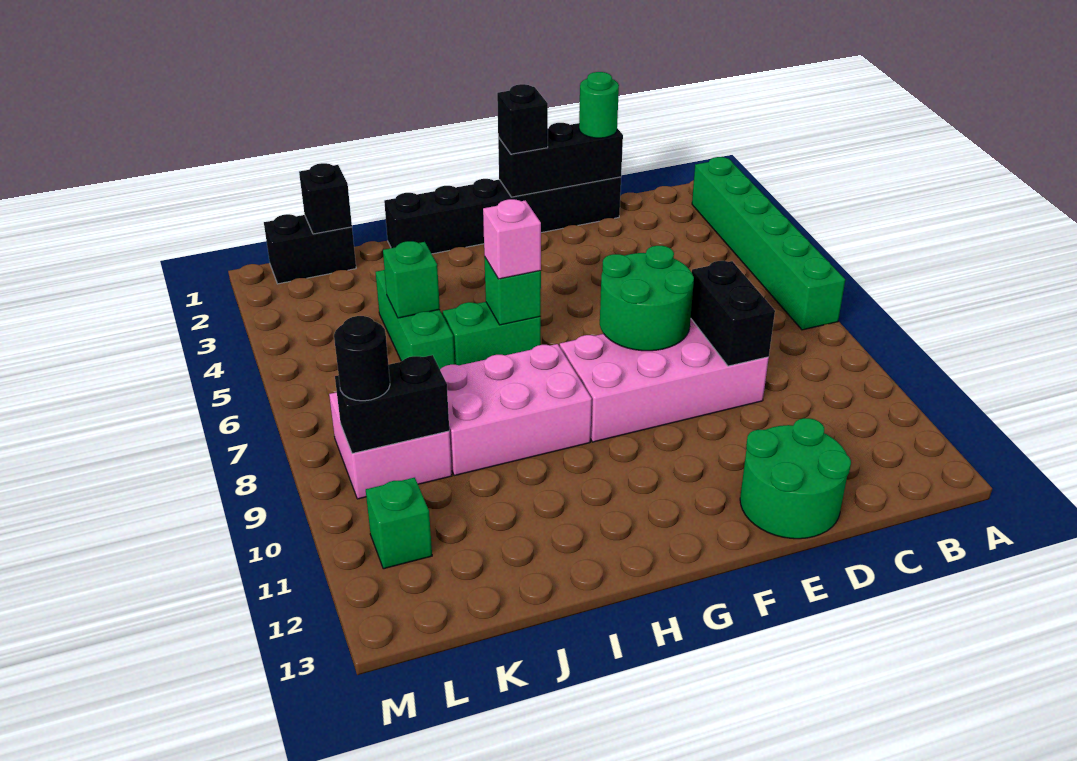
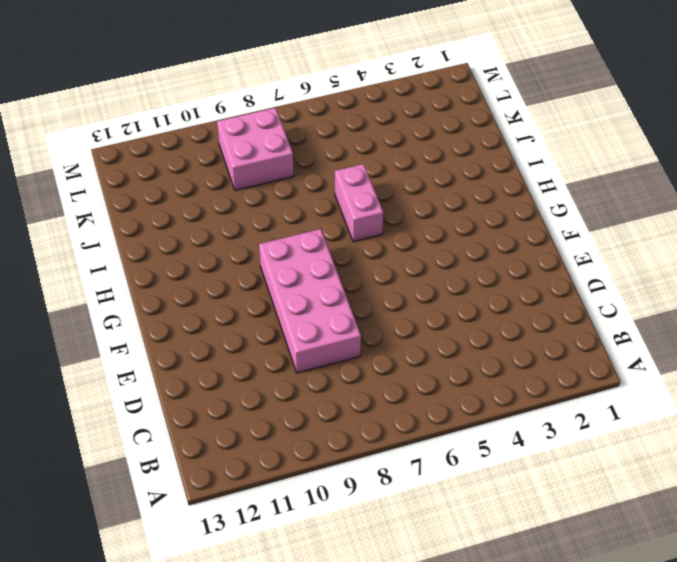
pink 1x2 brick [335,164,383,242] -> green 1x2 brick [443,302,541,365]
none -> green 1x6 brick [692,157,845,330]
none -> black 1x6 brick [384,177,621,254]
none -> green 2x2 round brick [740,418,851,539]

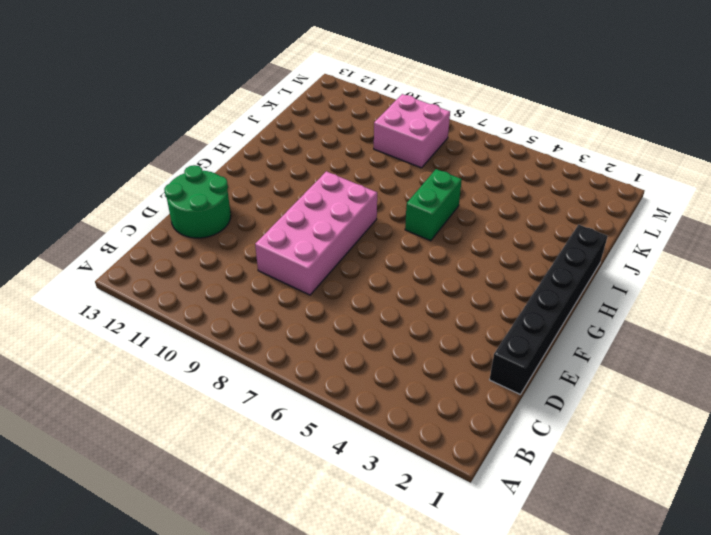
none -> green 1x6 brick [692,157,845,330]
none -> pink 2x3 brick [440,344,592,476]
none -> green 1x3 brick [376,270,455,369]

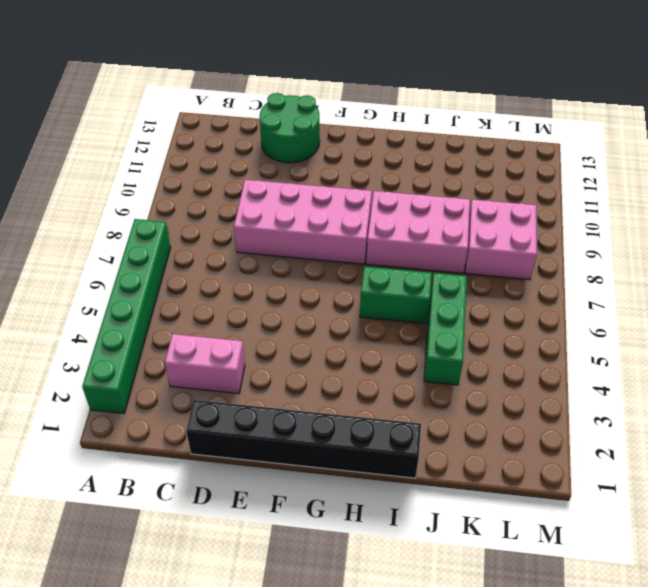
pink 1x2 brick [165,334,245,394] -> none
none -> black 1x2 brick [264,214,356,284]
none -> green 1x1 brick [366,478,432,569]
none -> black 1x3 brick [498,123,623,197]

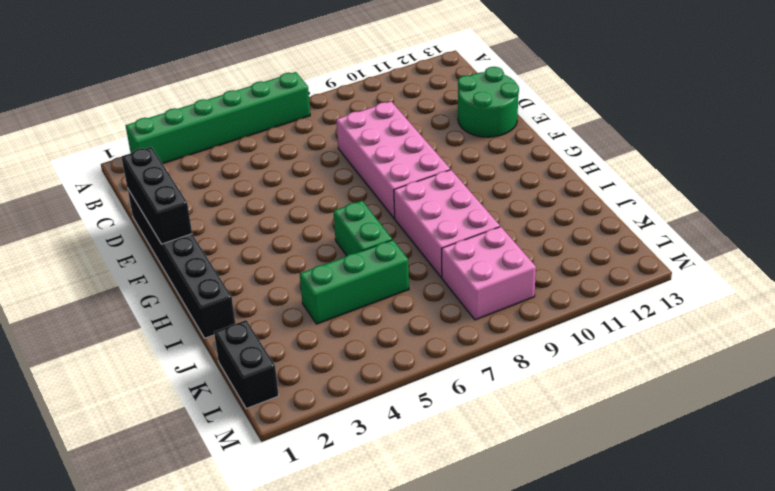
none -> green 1x1 brick [366,478,432,569]
none -> black 1x2 brick [691,261,775,366]
none -> green 2x2 round brick [600,246,694,351]

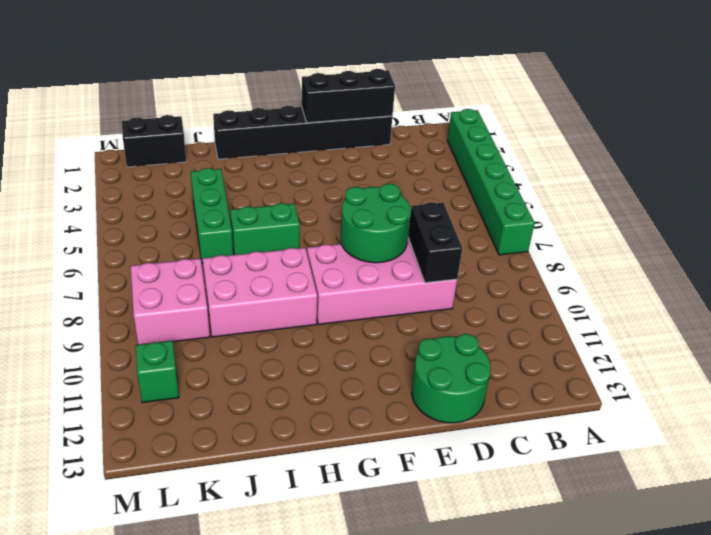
none -> green 1x1 brick [484,257,541,325]
none -> green 1x1 brick [383,241,440,318]
none -> black 1x1 brick [299,163,352,234]

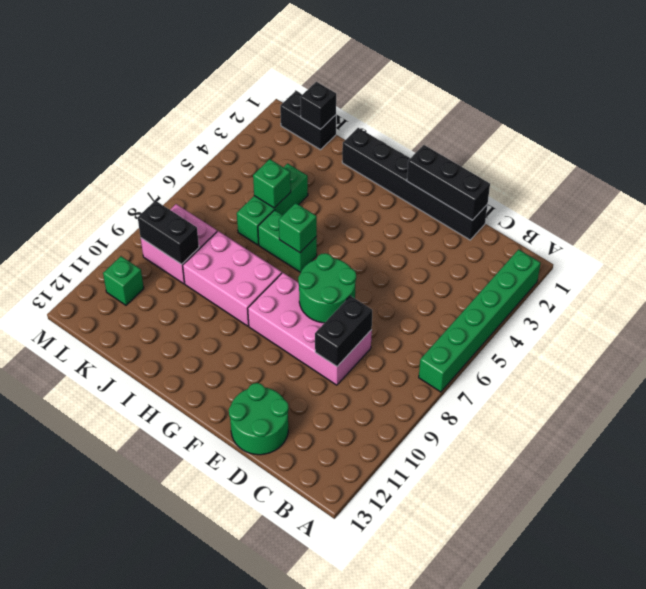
none -> green 1x1 round brick [579,72,619,138]
none -> black 1x1 brick [497,84,548,154]
none -> pink 1x1 brick [483,199,541,279]

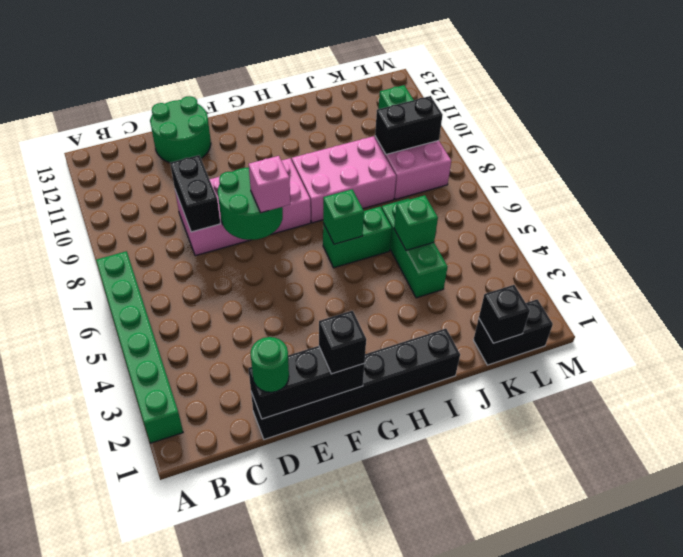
pink 1x1 brick [249,156,290,213] -> pink 1x1 brick moved to [483,199,541,279]
none -> black 1x1 round brick [334,316,390,401]

